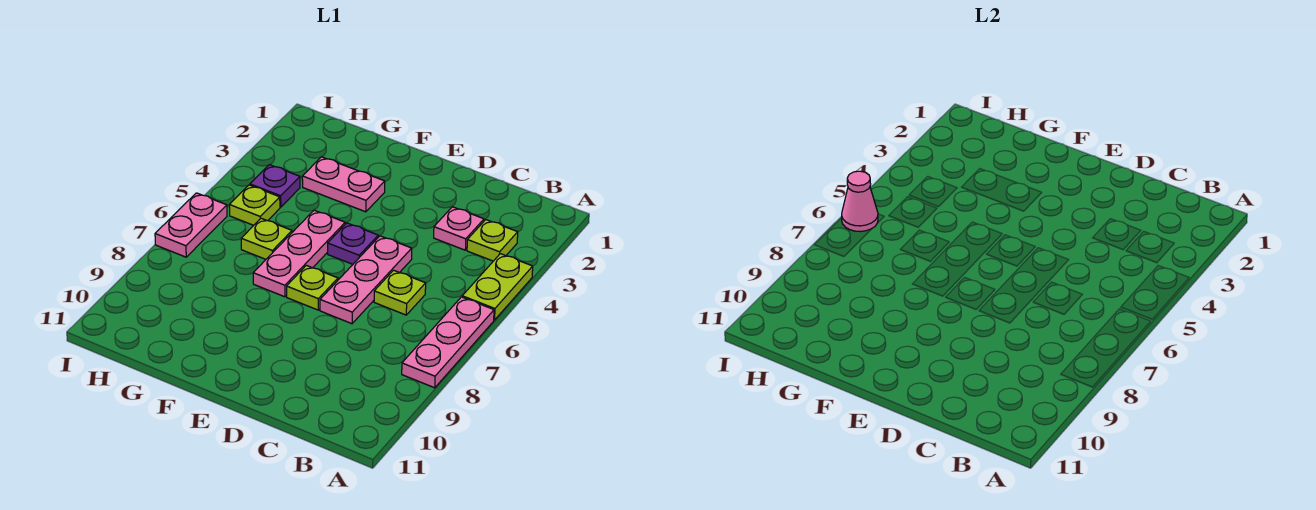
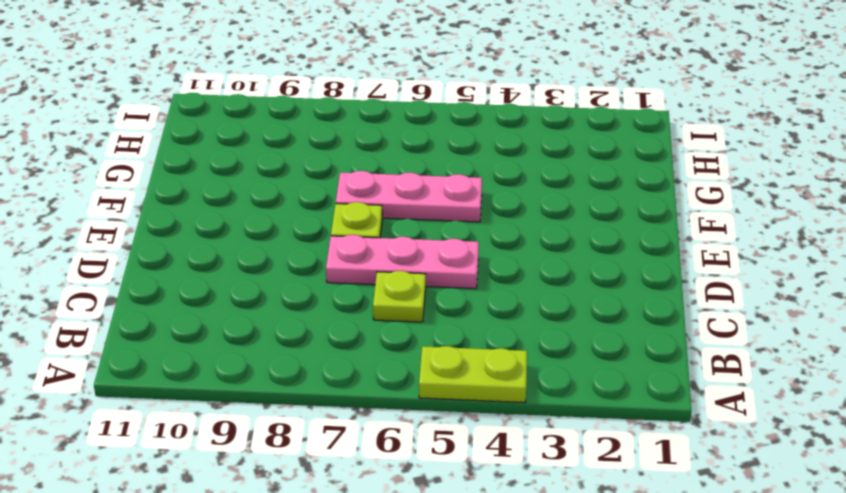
none -> pink 1x3 plate [402,297,494,388]
none -> lime 1x1 plate [467,220,518,261]
none -> pink 1x1 plate [434,207,484,250]

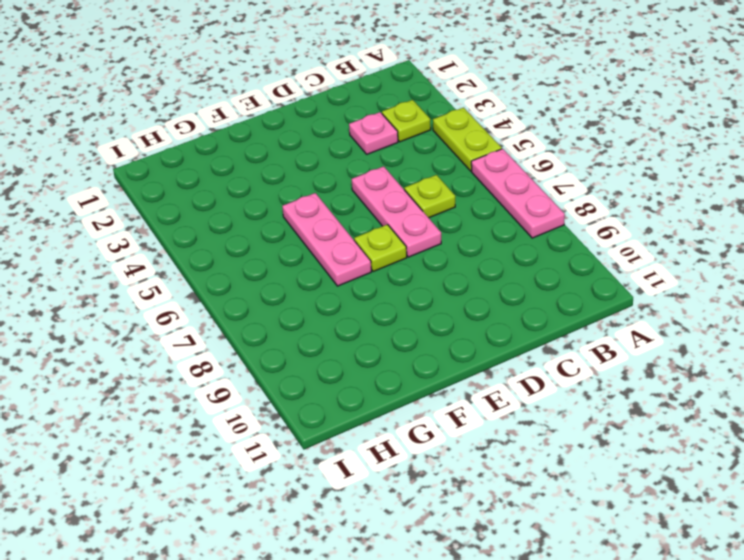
none -> purple 1x1 plate [328,223,378,264]
none -> pink 1x2 plate [302,157,385,212]
none -> lime 1x1 plate [241,218,292,259]

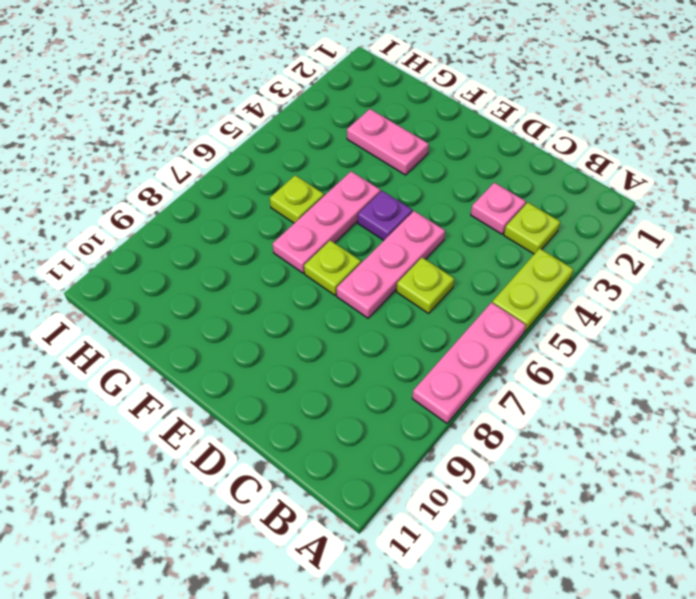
none -> purple 1x1 plate [250,165,300,207]
none -> lime 1x1 plate [229,185,280,225]
none -> pink 1x2 plate [155,193,227,257]

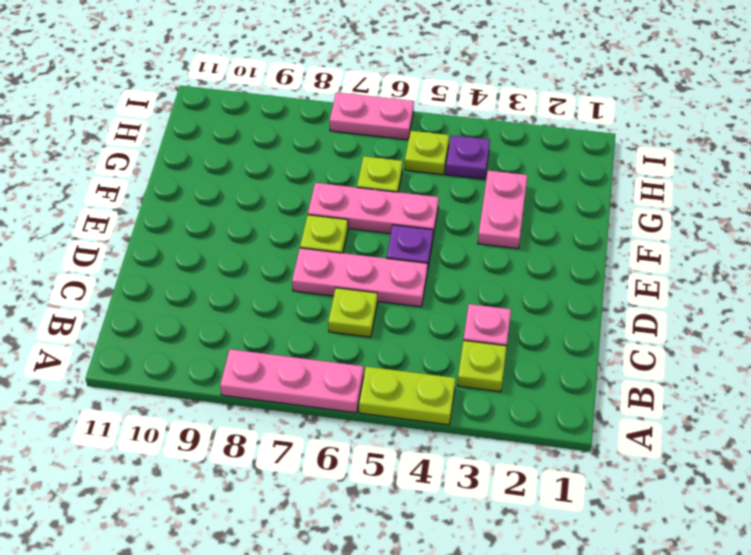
none -> pink 1x1 cone [842,171,878,232]

